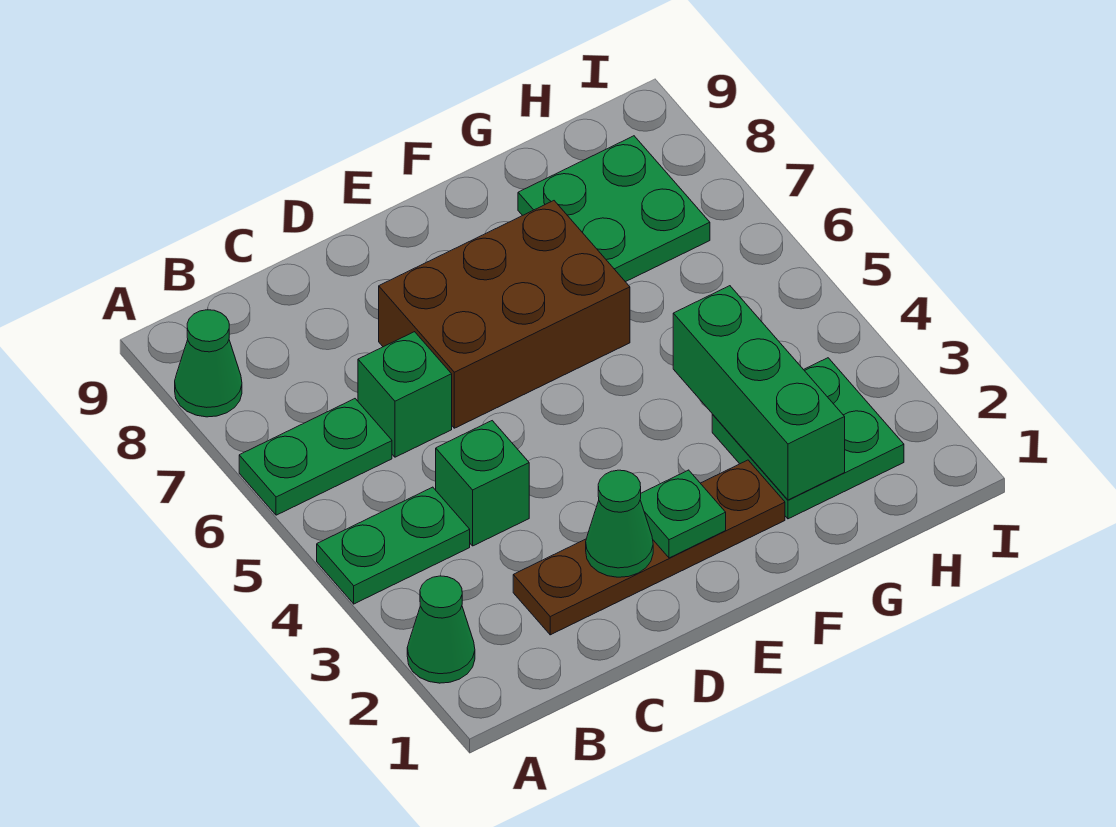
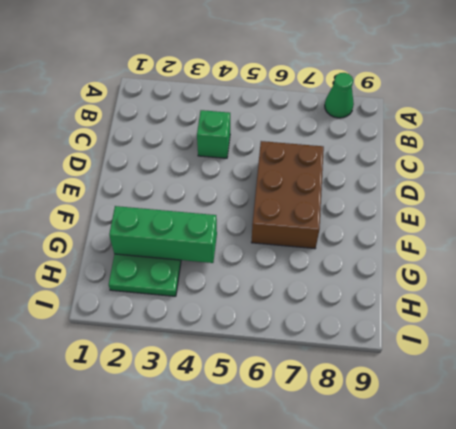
none -> green 1x1 cone [407,576,475,683]
none -> green 1x2 plate [317,487,470,604]
none -> green 1x2 plate [239,399,392,515]

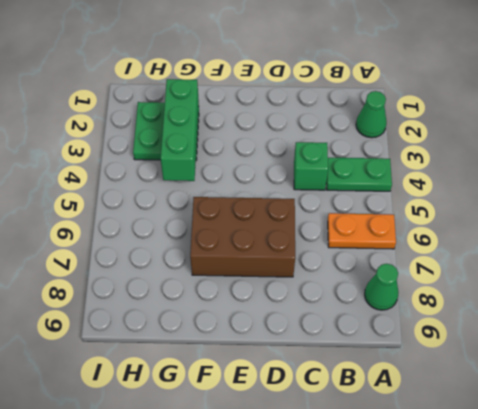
orange 1x2 plate [328,213,396,249] -> green 1x2 plate [239,399,392,515]
none -> brown 1x4 plate [513,460,785,635]
none -> green 1x1 brick [358,332,452,457]
none -> green 2x2 plate [518,136,710,282]

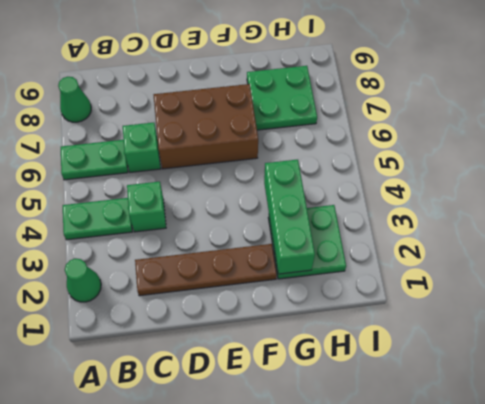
none -> green 1x1 cone [586,470,653,577]
none -> green 1x1 plate [640,470,726,558]

